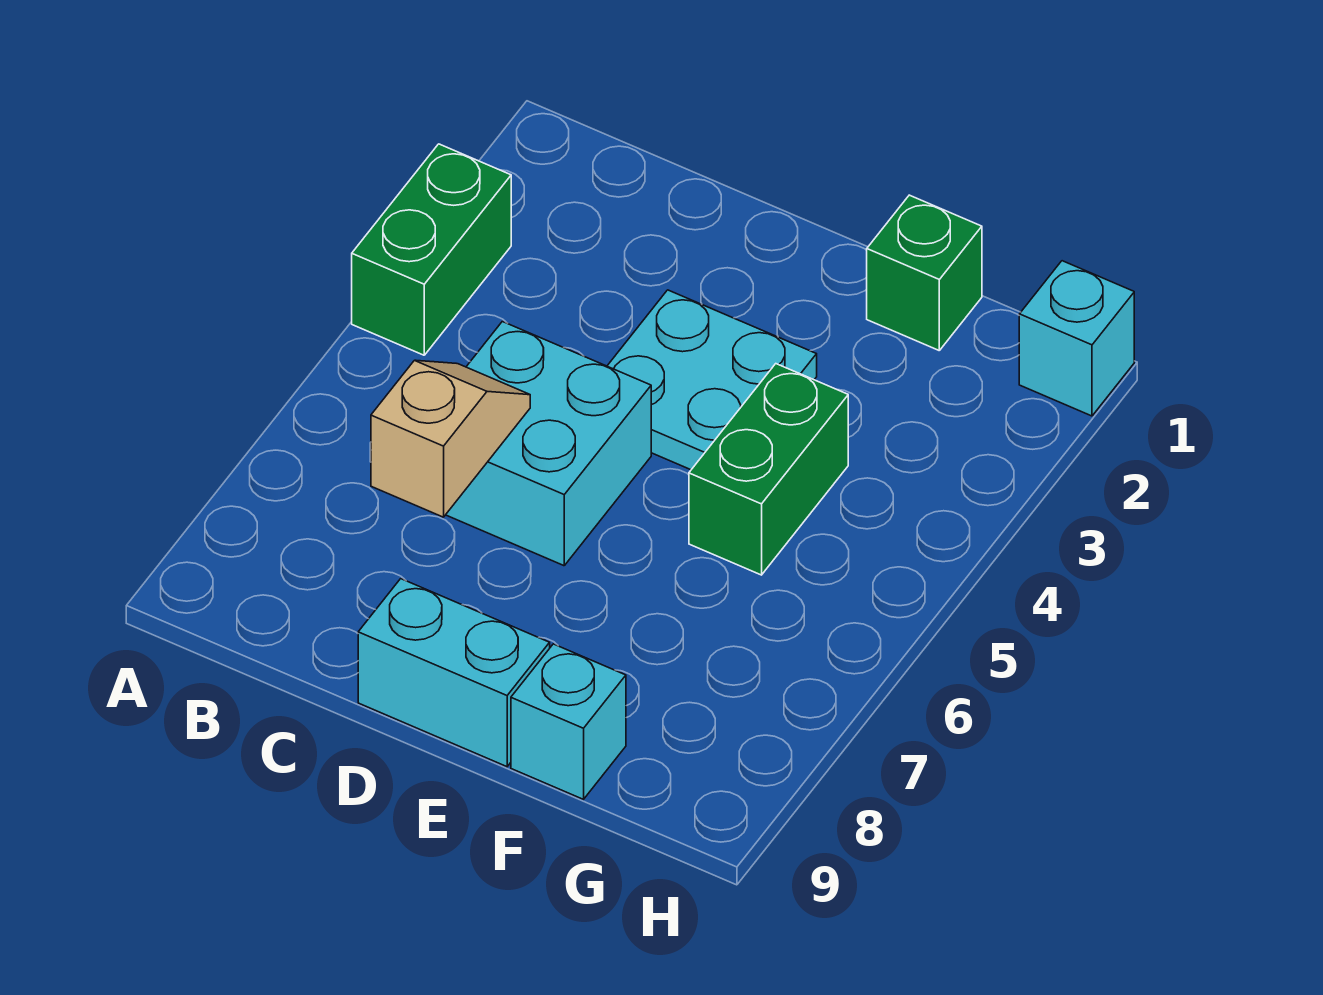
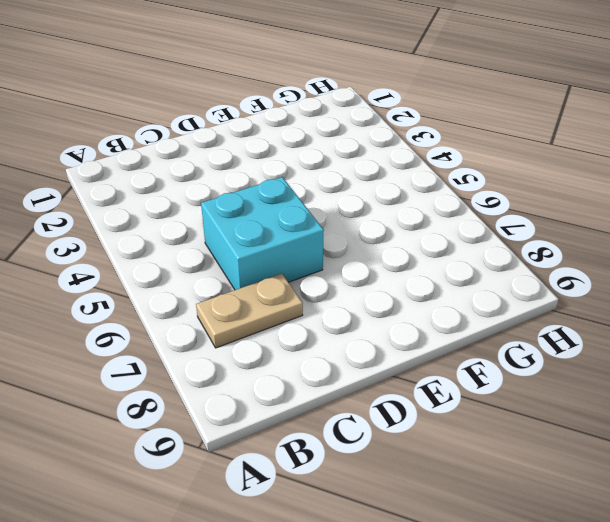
tan 1x2 plate [196,274,303,348] -> none
none -> green 1x2 brick [352,144,511,355]
none -> cyan 2x2 plate [608,290,817,470]

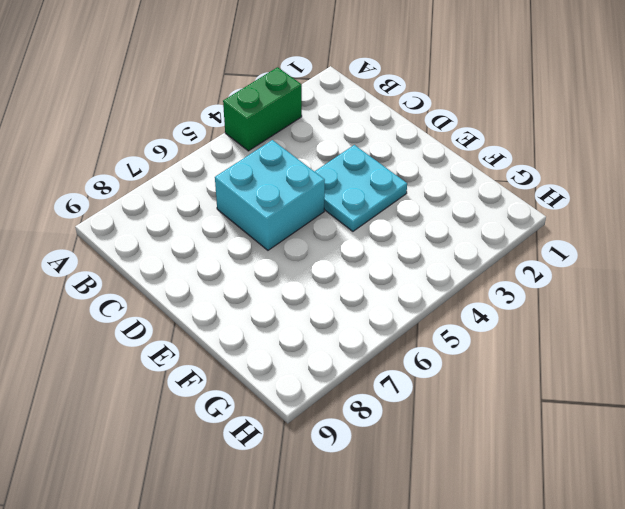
none -> cyan 1x2 brick [358,579,550,767]
none -> green 1x1 brick [867,195,982,350]

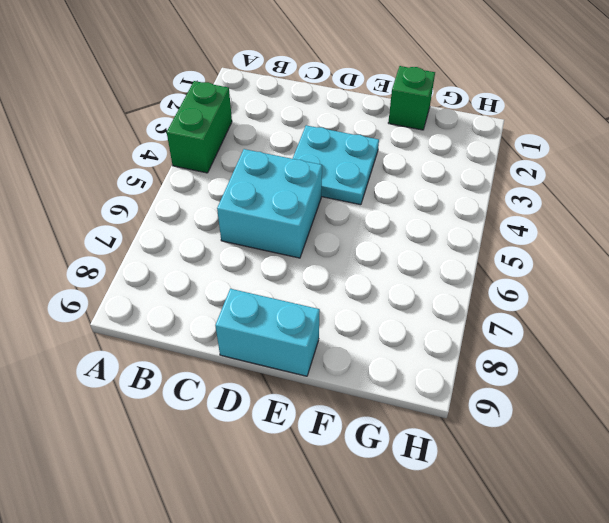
none -> green 1x2 brick [689,364,848,575]
none -> cyan 1x1 brick [511,644,626,799]

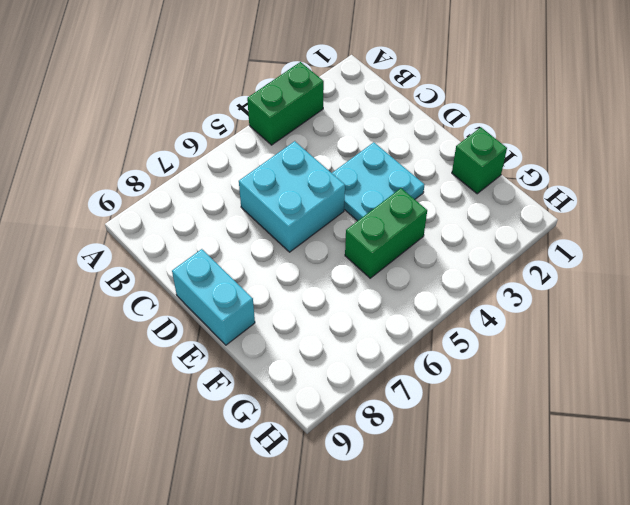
none -> cyan 1x1 brick [511,644,626,799]
none -> cyan 1x1 brick [1019,261,1134,416]

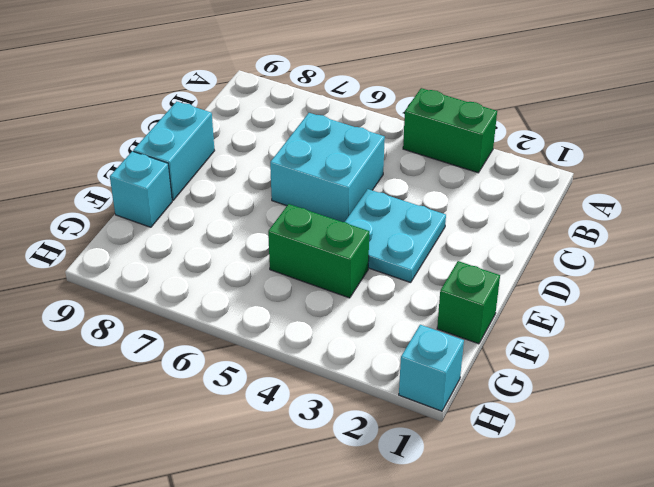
none -> tan 1x2 slope [371,360,530,517]

